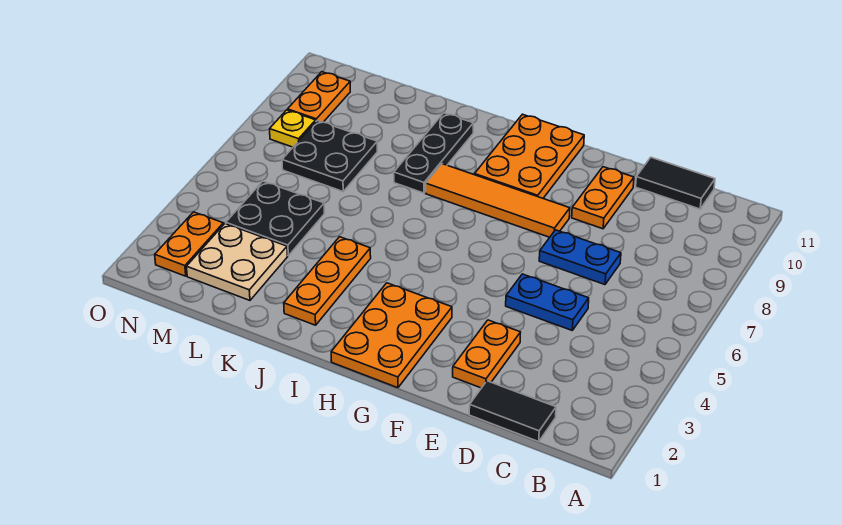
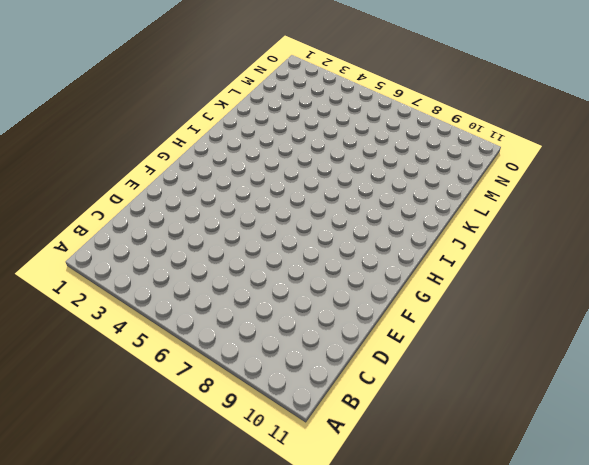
none -> black 1x2 tile [469,381,556,442]
none -> black 1x2 tile [636,157,715,209]
none -> blue 1x2 plate [506,274,589,330]

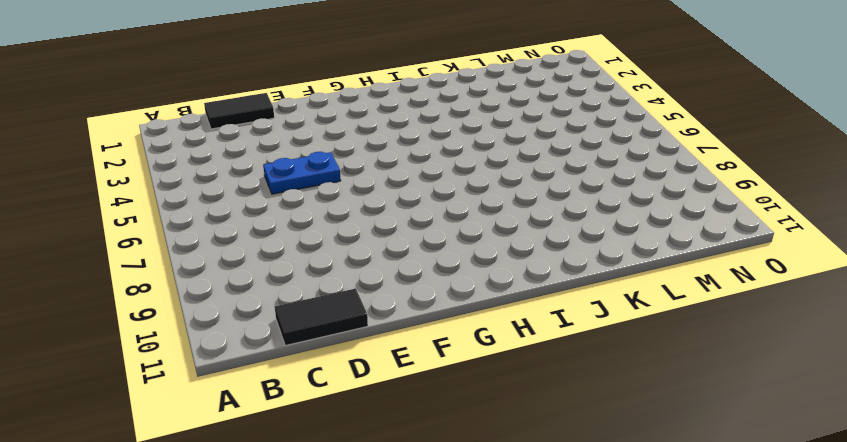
none -> blue 1x2 plate [539,230,621,285]
none -> orange 1x2 plate [453,320,521,388]
none -> orange 1x2 plate [572,167,634,229]

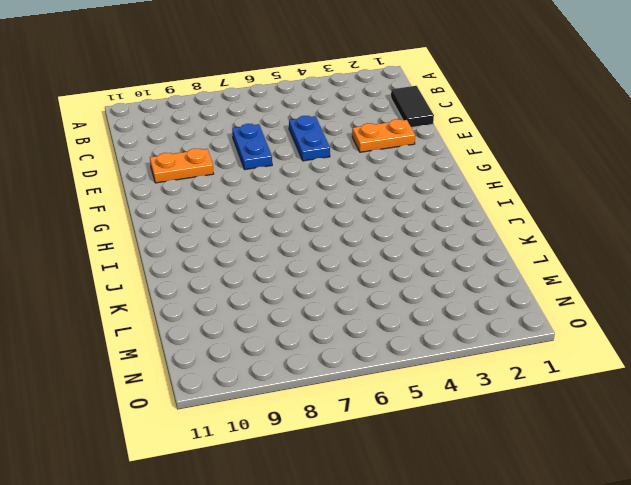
none -> black 1x2 tile [636,157,715,209]
none -> orange 1x4 tile [426,164,570,237]
none -> orange 2x3 plate [331,283,452,388]

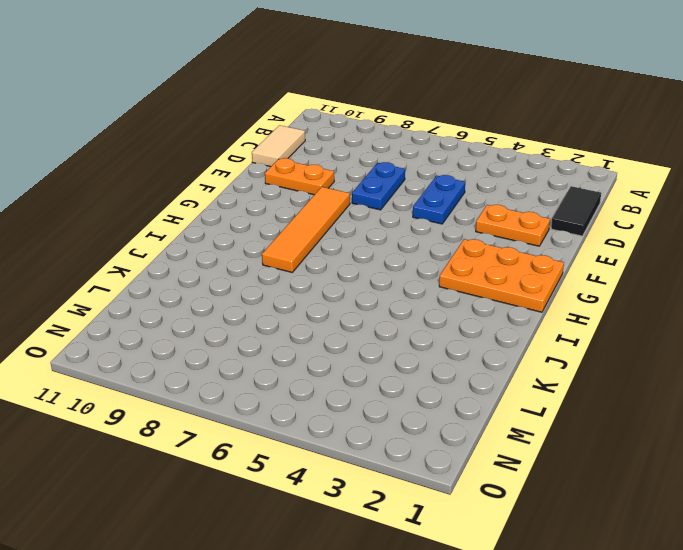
tan 1x2 tile [252,125,305,167] -> black 1x2 tile [636,157,715,209]
none -> orange 2x3 plate [475,114,584,198]
none -> orange 1x3 plate [284,237,371,325]
none -> black 1x3 plate [394,113,473,193]

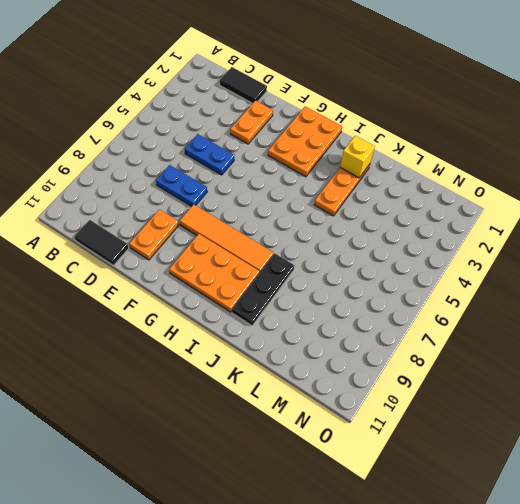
orange 2x3 plate [169,234,259,312] -> orange 2x3 plate turned to [475,114,584,198]
yellow 1x1 brick [340,136,375,178] -> none
none -> tan 2x2 plate [186,224,288,300]
none -> black 2x2 plate [226,181,324,256]
none -> black 2x2 plate [282,121,377,191]

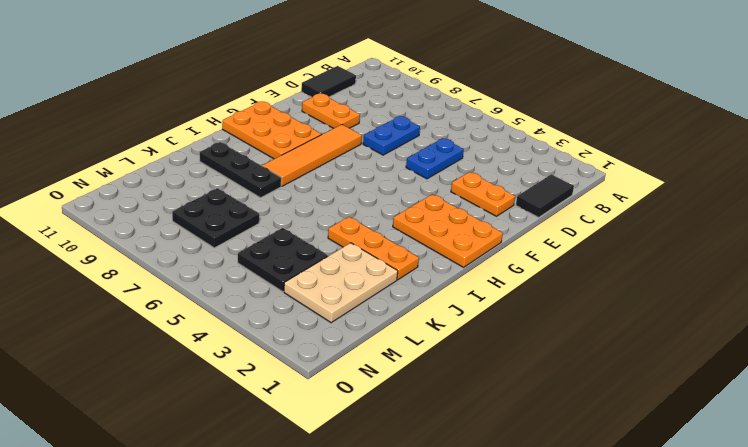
tan 2x3 plate [284,243,398,323] -> tan 2x2 plate [186,224,288,300]
none -> orange 1x2 plate [155,212,223,276]
none -> yellow 1x1 plate [270,110,316,147]
none -> orange 1x2 plate [287,72,350,122]

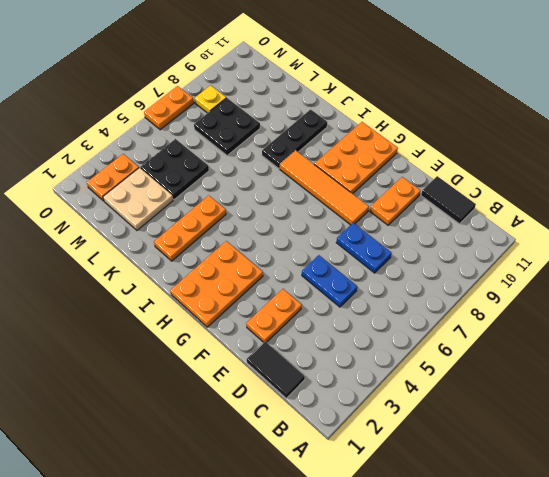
orange 1x2 plate [144,86,194,130] -> orange 1x2 plate moved to [287,72,350,122]

